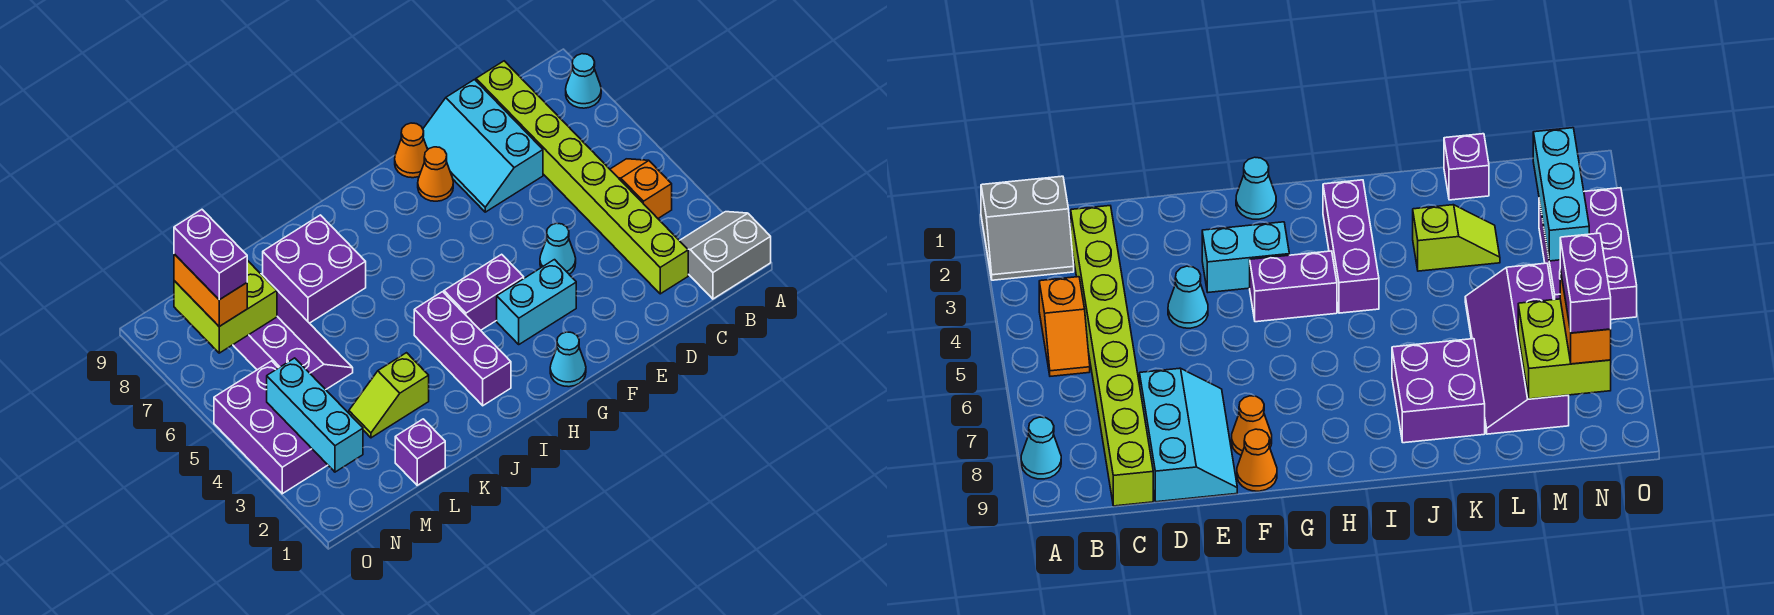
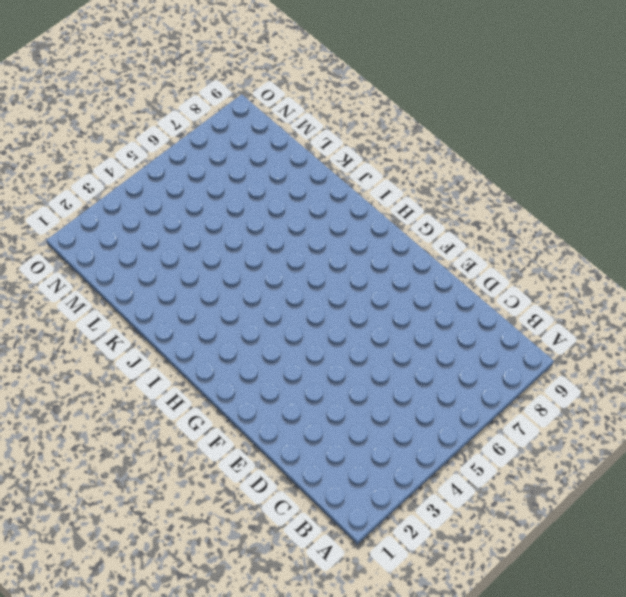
none -> grey 2x2 slope [679,212,771,299]
none -> cyan 1x1 cone [566,54,601,108]
none -> orange 1x2 slope [610,159,672,218]

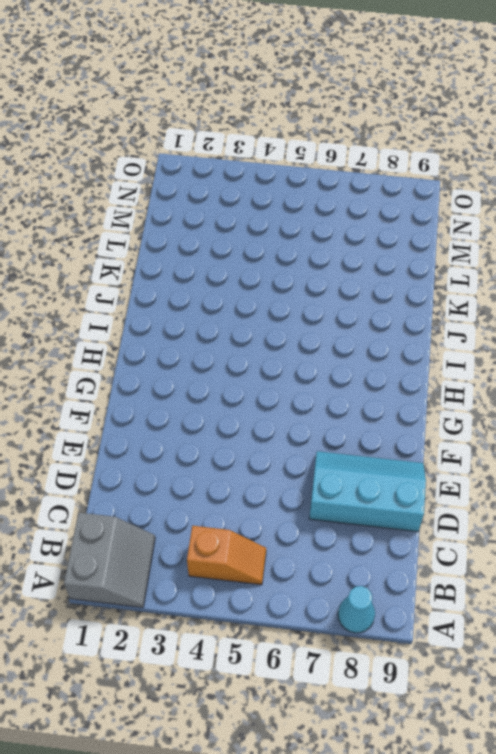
none -> lime 1x8 brick [476,61,688,294]
none -> cyan 1x1 cone [540,223,576,274]
none -> cyan 1x2 brick [497,260,576,344]

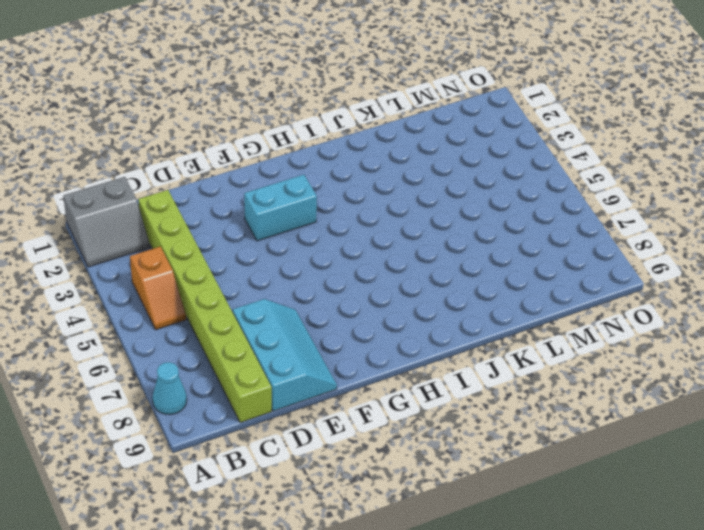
none -> cyan 1x1 cone [540,223,576,274]
none -> orange 1x1 cone [418,147,453,201]
none -> orange 1x1 cone [395,123,428,178]

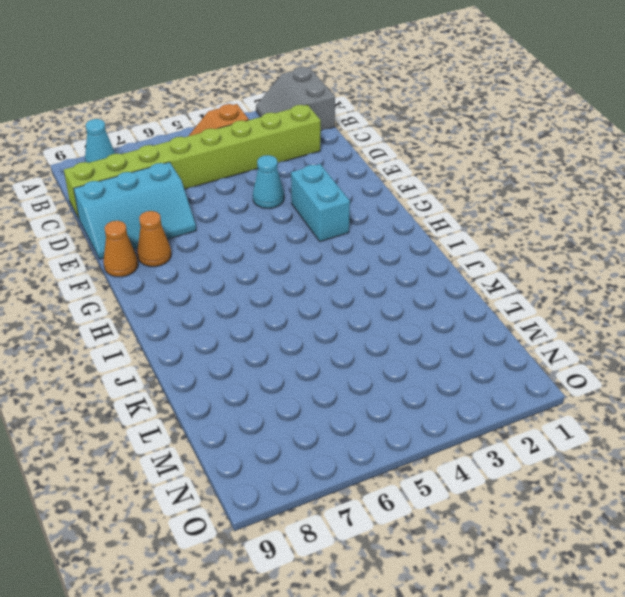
none -> cyan 1x1 cone [550,332,586,387]
none -> purple 1x2 brick [444,254,524,330]
none -> purple 1x3 brick [414,292,511,406]

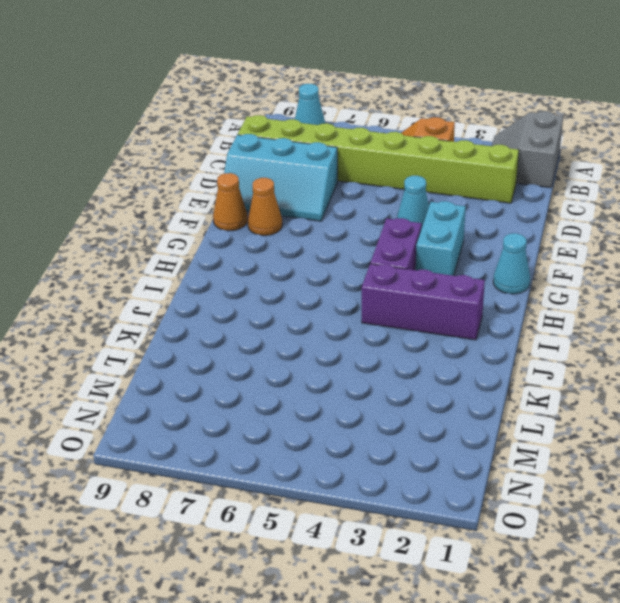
none -> purple 2x2 brick [263,215,366,323]
none -> lime 1x2 slope [349,353,429,438]
none -> purple 1x1 brick [395,419,445,485]

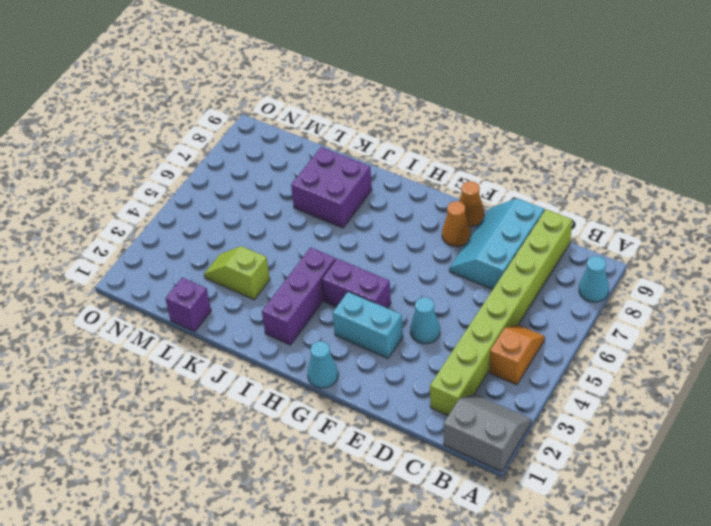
none -> purple 2x4 slope [233,274,353,389]
none -> purple 2x3 brick [214,361,327,494]
none -> lime 2x2 brick [174,260,277,353]

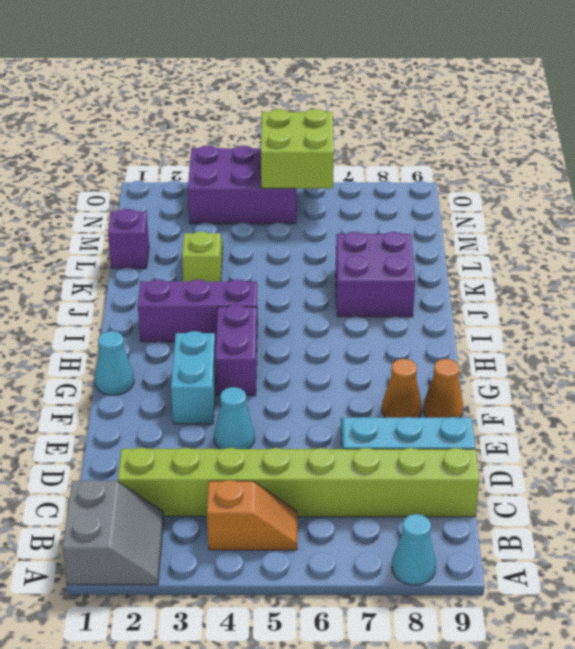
lime 2x2 brick [261,109,334,188] -> lime 2x2 brick moved to [174,260,277,353]
none -> purple 2x4 slope [233,274,353,389]
none -> cyan 1x3 brick [267,358,363,472]
none -> orange 1x2 brick [174,254,247,326]

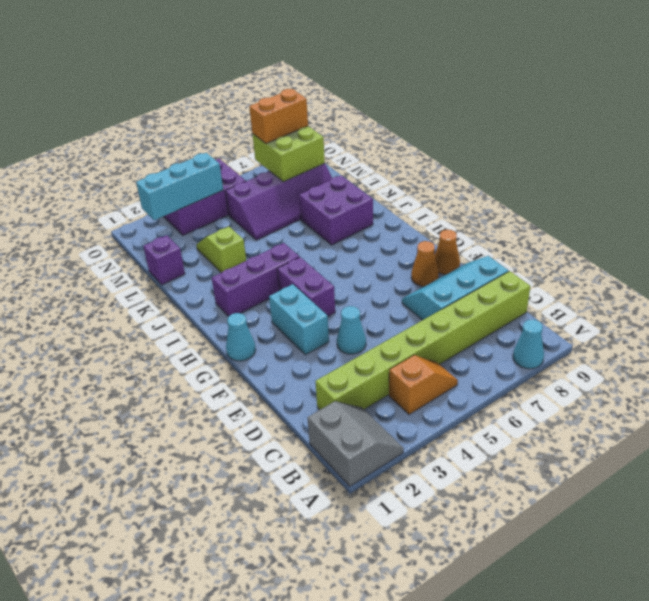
none -> purple 1x2 brick [174,210,247,300]

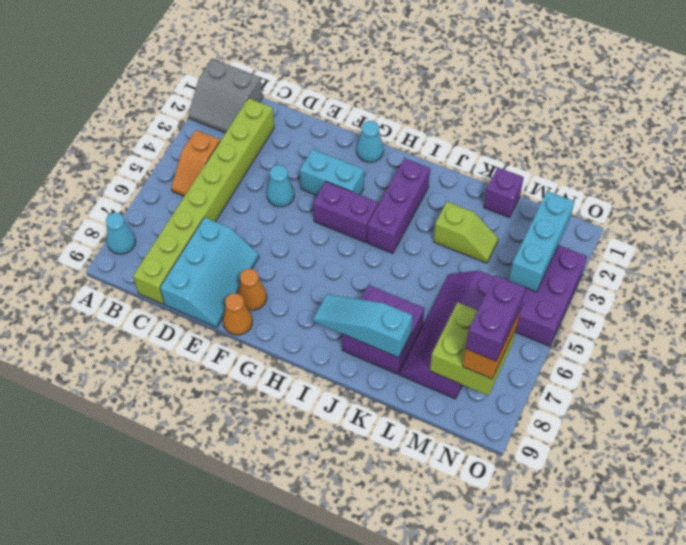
cyan 1x3 slope [313,294,413,358] -> none

